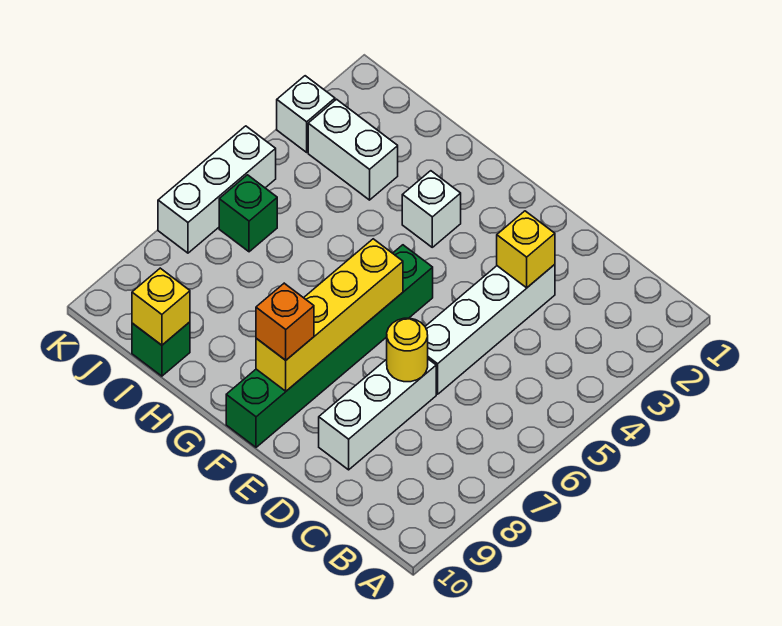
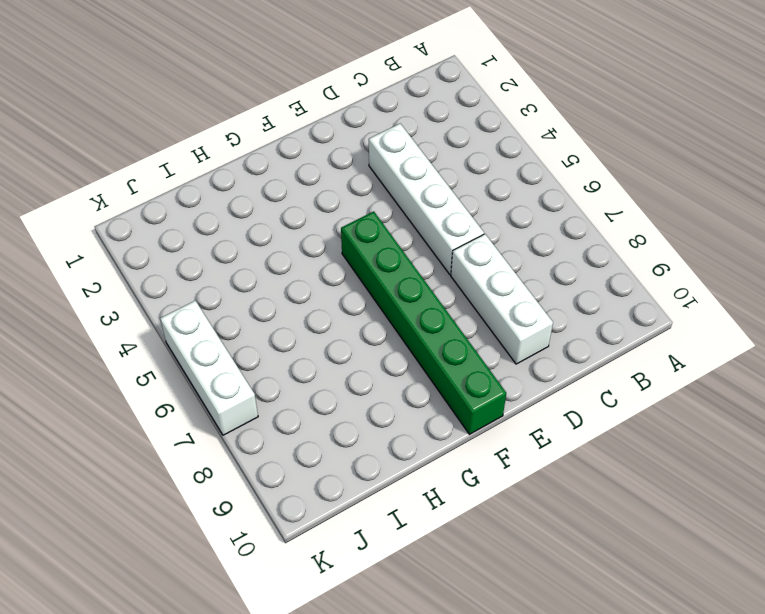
none -> white 1x1 brick [402,171,461,247]
none -> white 1x2 brick [308,99,398,200]
none -> green 1x1 brick [132,322,190,376]

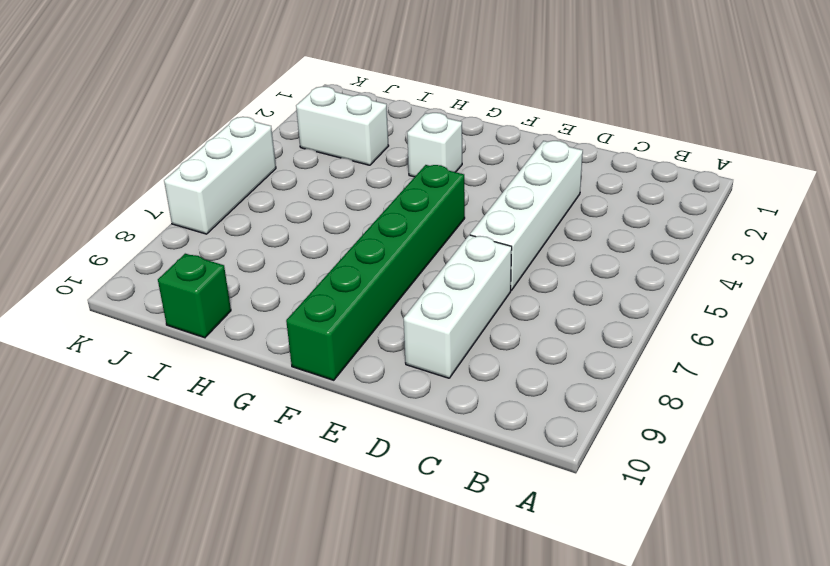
none -> green 1x1 brick [219,175,277,252]
none -> white 1x1 brick [277,76,335,152]
none -> yellow 1x1 brick [497,211,555,288]

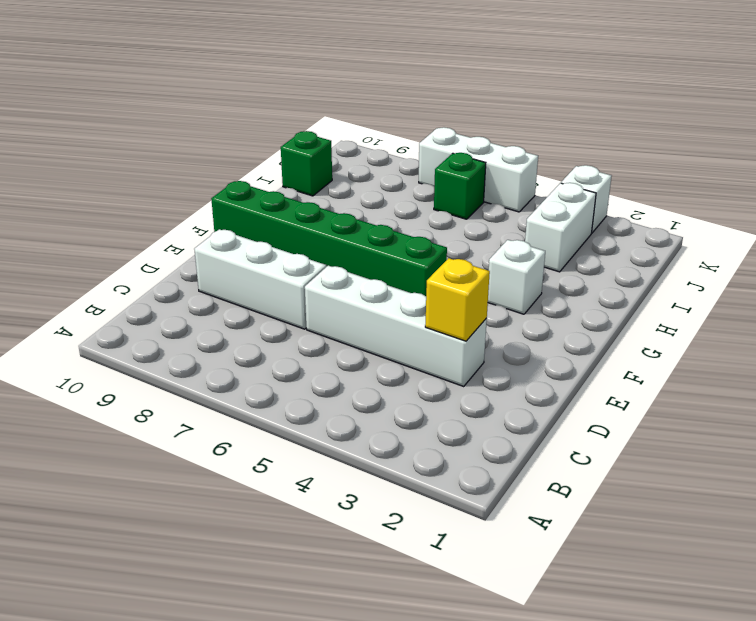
none -> yellow 1x1 round brick [387,318,428,382]
none -> yellow 1x4 brick [256,239,403,391]
none -> yellow 1x1 brick [132,268,190,345]

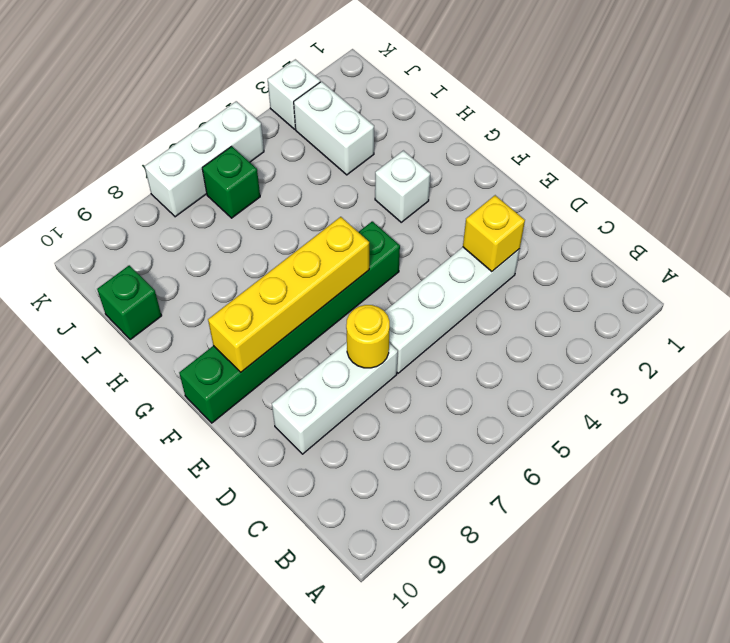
none -> yellow 1x1 brick [132,268,190,345]
none -> orange 1x1 brick [256,283,314,360]

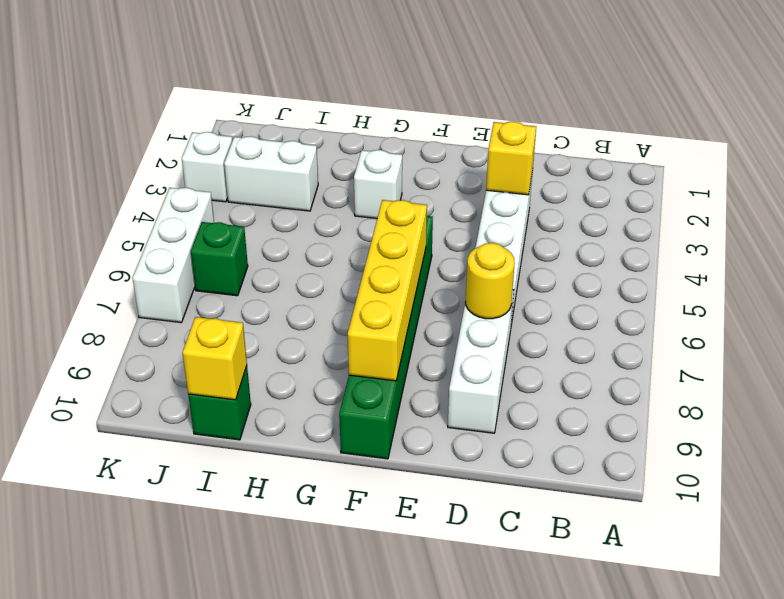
none -> orange 1x1 brick [256,283,314,360]

